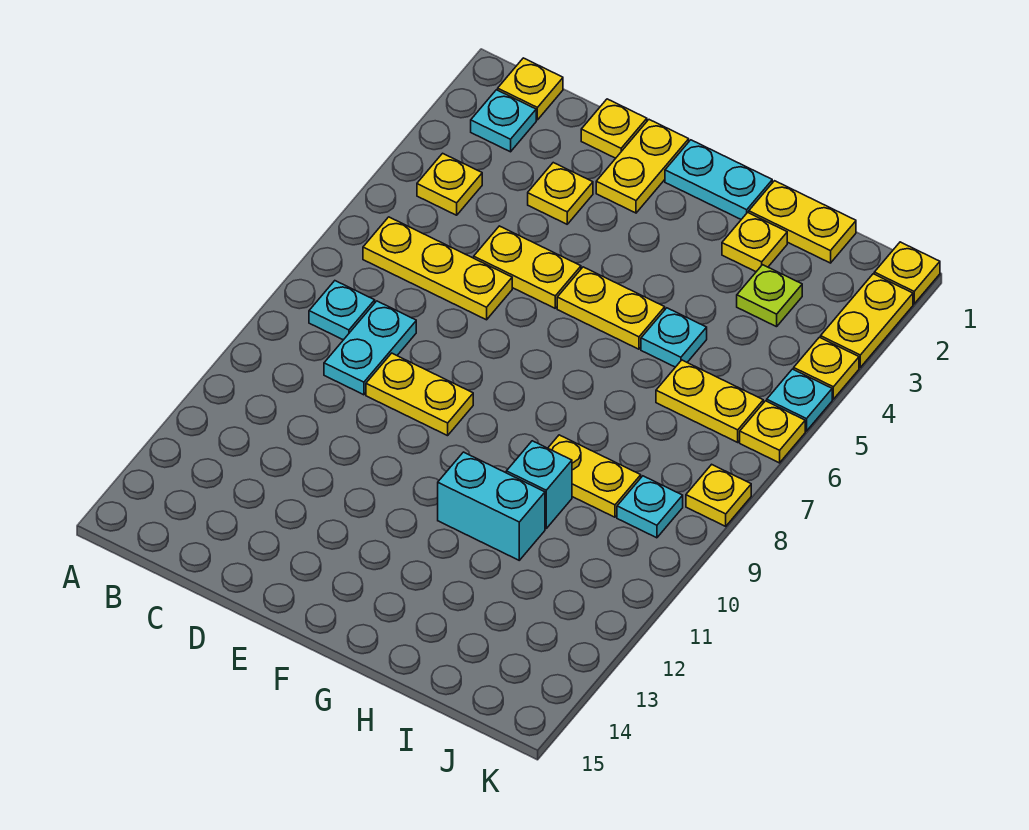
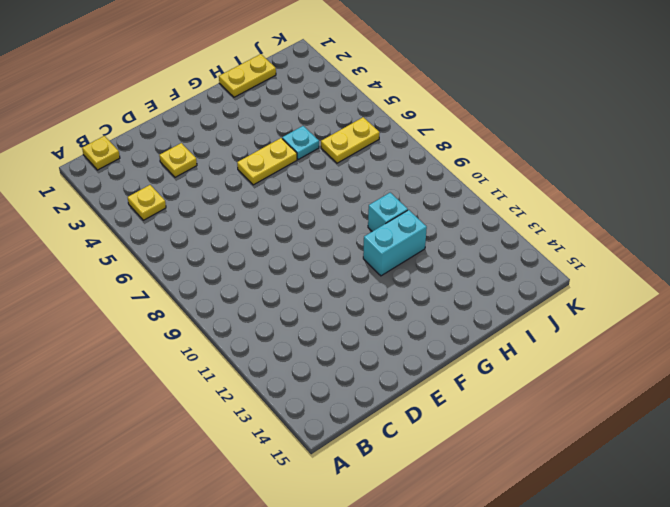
none -> cyan 1x1 plate [471,90,536,152]
none -> yellow 1x3 plate [363,217,512,320]
none -> cyan 1x1 plate [309,281,375,340]

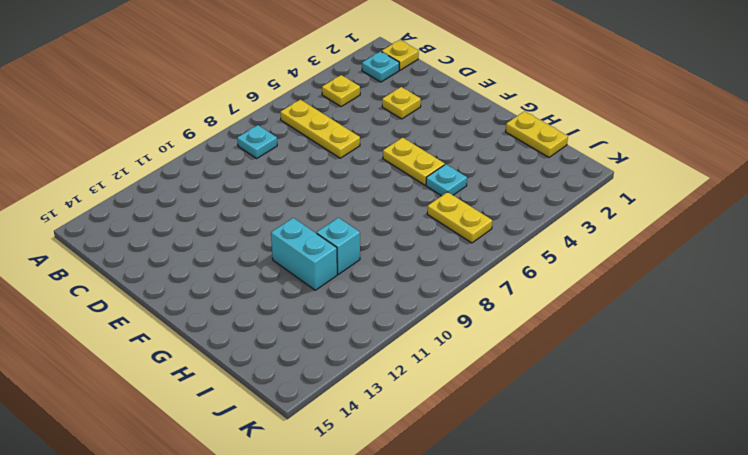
none -> cyan 1x2 plate [324,301,416,395]
none -> yellow 1x1 plate [581,99,647,158]
none -> yellow 1x2 plate [474,226,581,308]

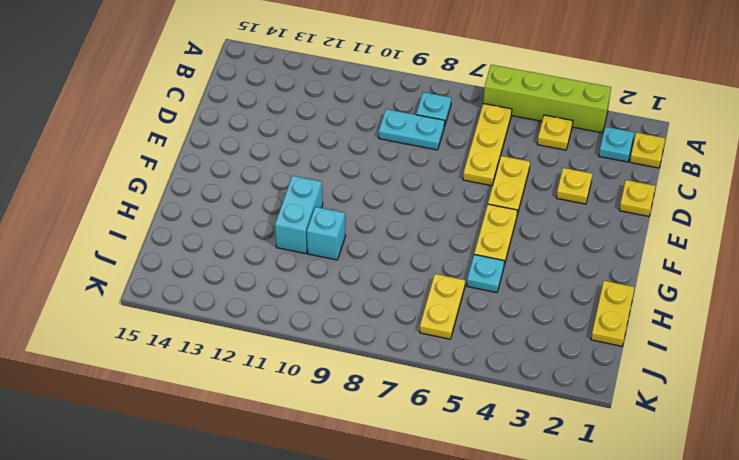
lime 1x4 brick [483,65,611,133] -> none
none -> yellow 1x2 plate [366,353,473,436]
none -> yellow 1x2 plate [596,120,689,213]
none -> cyan 1x2 plate [665,140,772,219]

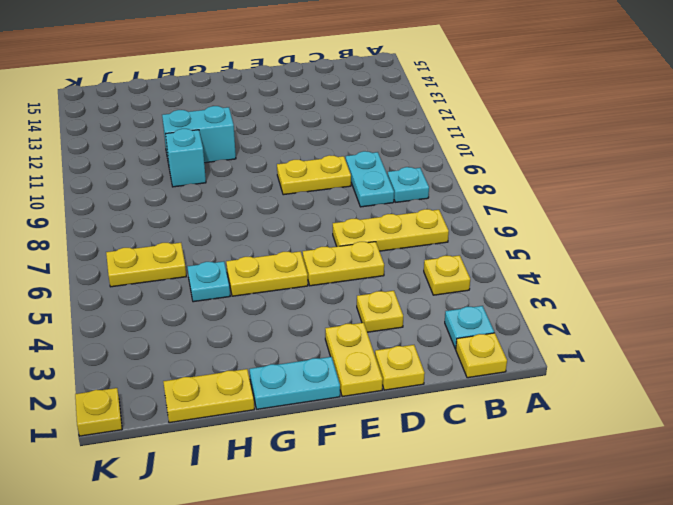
none -> yellow 1x1 plate [722,212,787,272]
none -> yellow 1x2 plate [548,435,641,517]
none -> lime 1x1 plate [737,265,802,327]

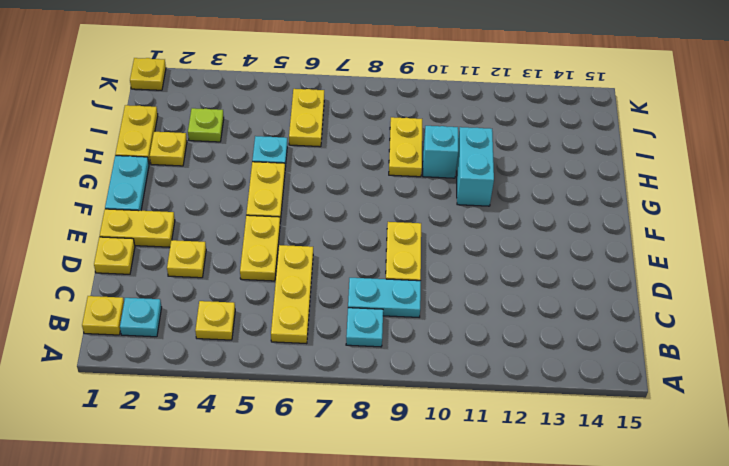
none -> cyan 1x1 plate [617,476,683,538]
none -> yellow 1x2 plate [821,274,913,367]
none -> yellow 1x1 plate [794,337,859,399]

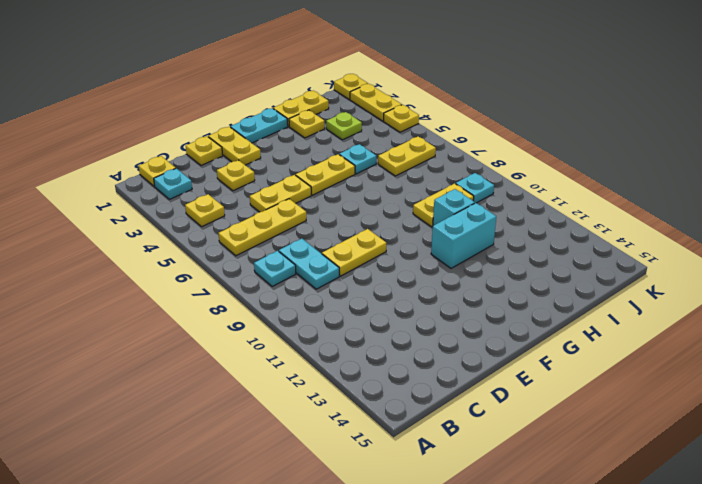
none -> cyan 1x1 plate [767,369,832,431]
none -> yellow 1x1 plate [740,401,805,463]
none -> yellow 1x1 plate [686,464,751,526]

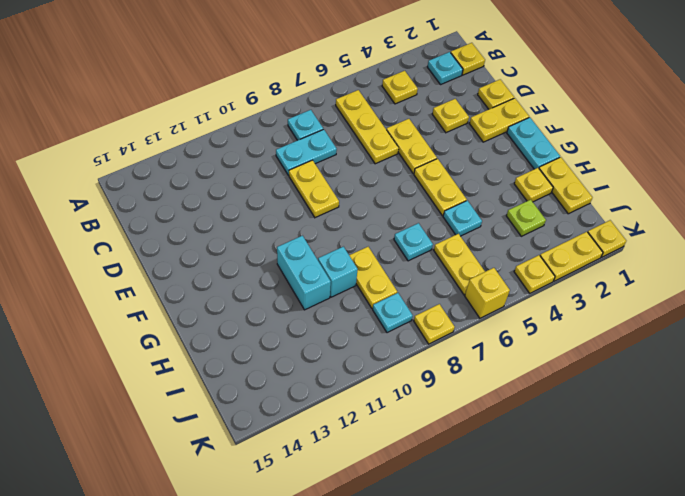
cyan 1x1 plate [394,223,433,261] -> cyan 1x1 plate moved to [767,369,832,431]
yellow 1x1 brick [465,268,510,318] -> yellow 1x1 plate [740,401,805,463]

